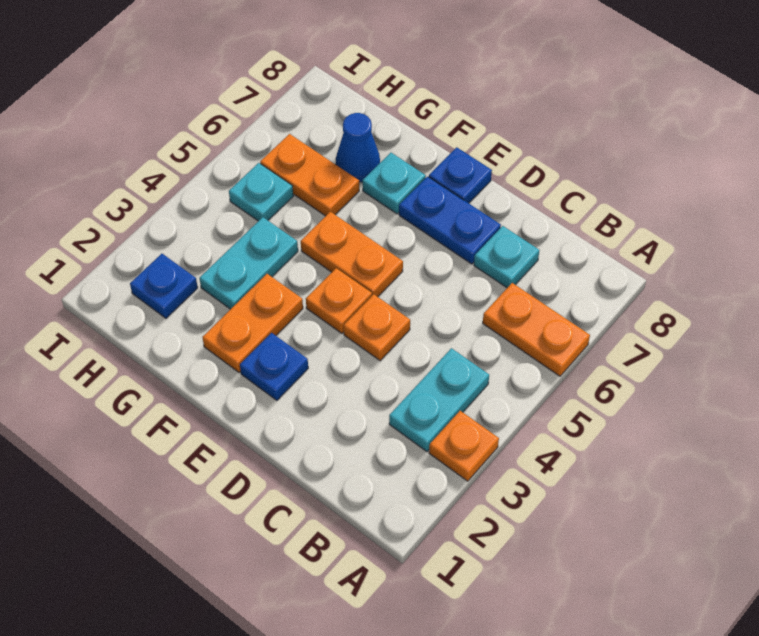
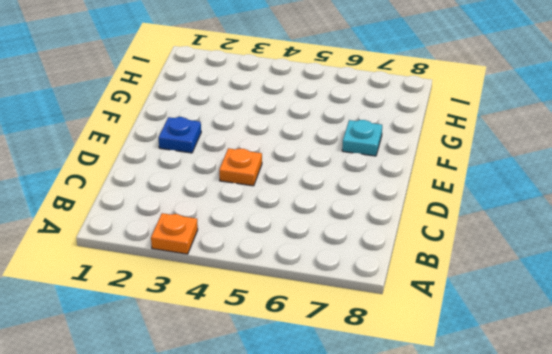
none -> orange 1x2 plate [483,283,590,376]
none -> cyan 1x2 plate [389,348,489,452]
none -> cyan 1x1 plate [474,226,539,288]

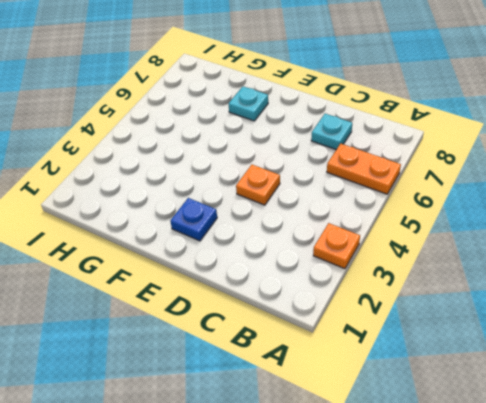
none -> cyan 1x2 plate [389,348,489,452]
none -> blue 1x2 plate [399,177,501,264]
none -> orange 1x1 plate [306,268,372,333]

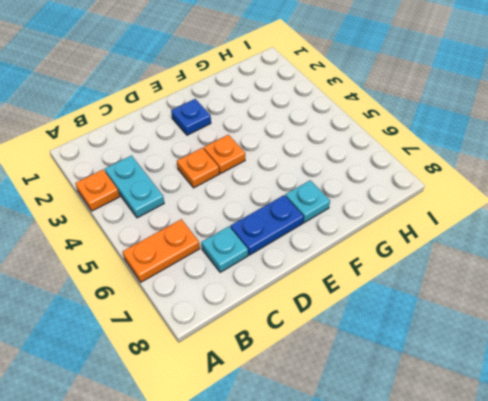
none -> orange 1x2 plate [301,212,403,297]
none -> blue 1x1 plate [429,147,492,203]
none -> orange 1x2 plate [202,274,303,372]

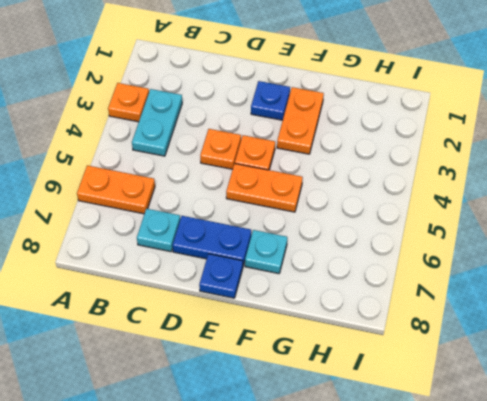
none -> cyan 1x2 plate [200,217,298,309]
none -> orange 1x2 plate [260,134,359,216]
none -> blue 1x1 cone [336,113,380,182]

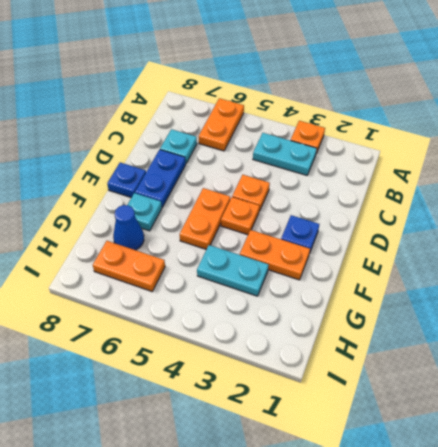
orange 1x2 plate [93,241,165,291] -> orange 1x2 plate turned to [260,134,359,216]
none -> blue 1x1 plate [130,254,198,318]
none -> cyan 1x1 plate [229,163,293,221]

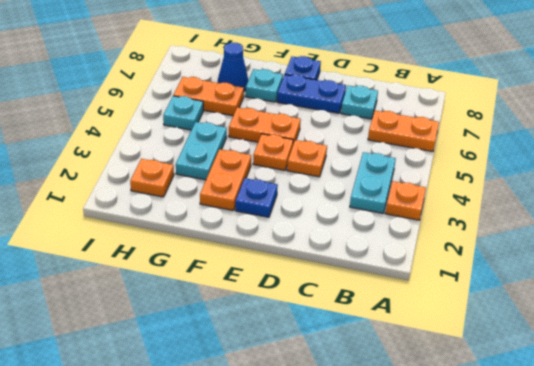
orange 1x1 plate [130,159,174,197] -> blue 1x1 plate [130,254,198,318]

